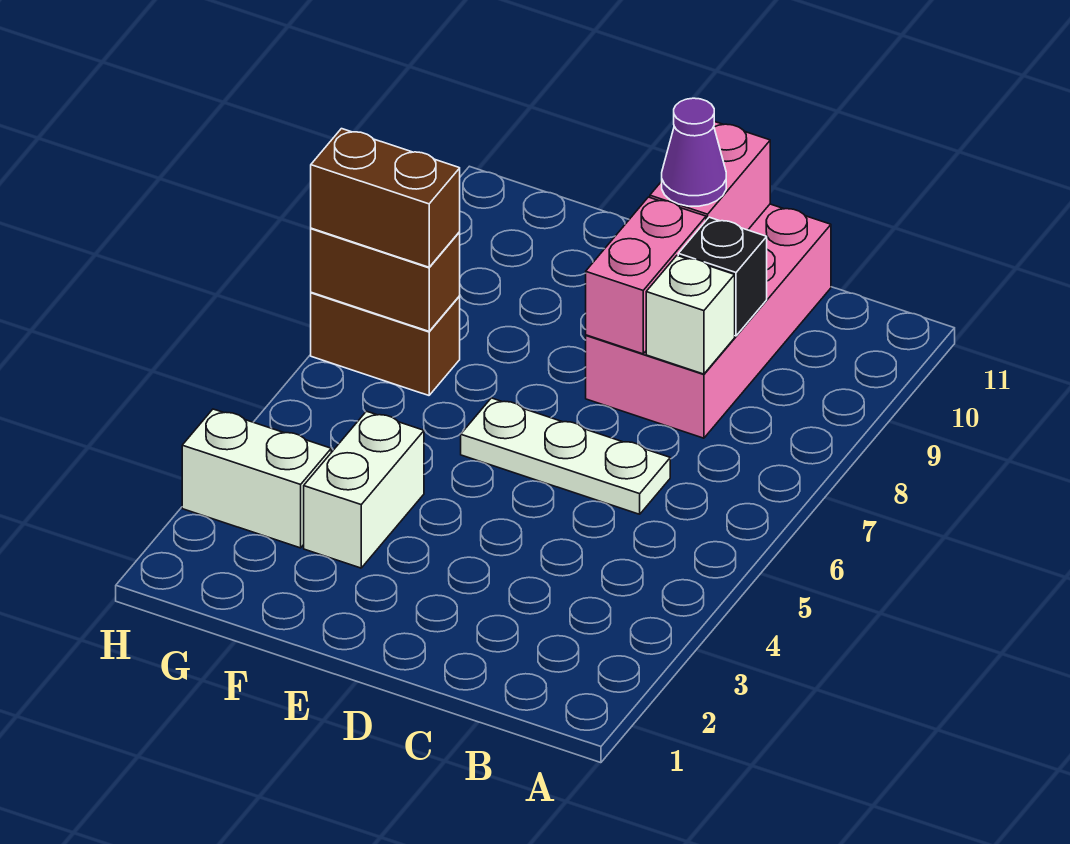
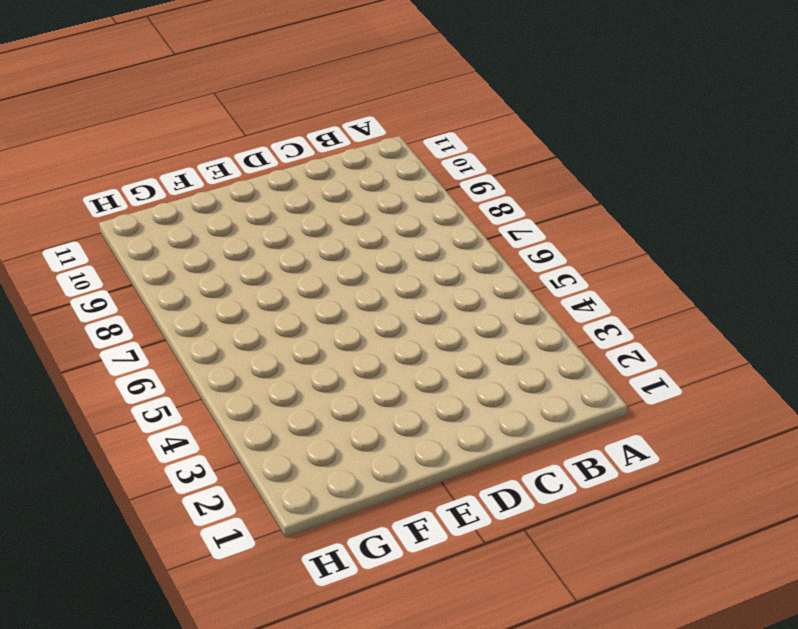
none -> white 1x3 plate [461,398,670,514]
none -> pink 2x4 brick [586,204,831,438]
none -> white 1x2 brick [304,411,424,568]

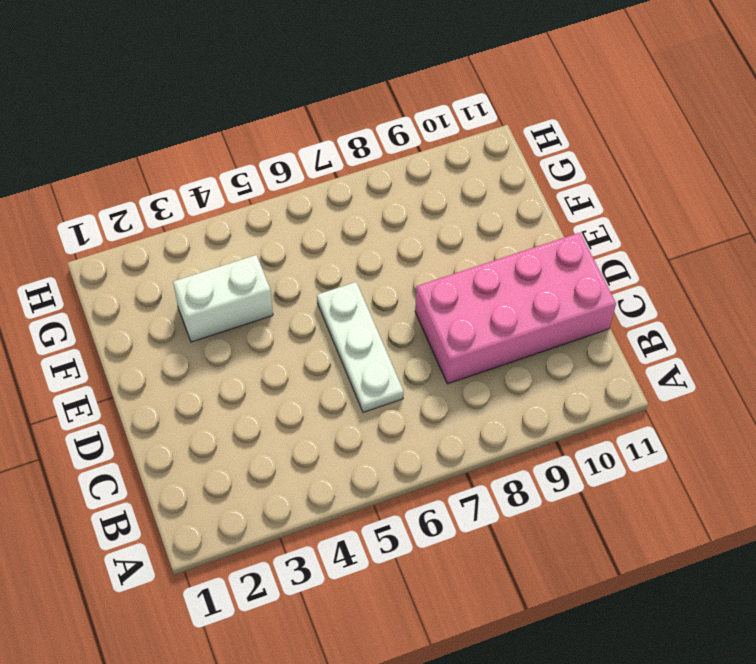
none -> white 1x2 brick [182,409,331,548]
none -> brown 1x2 brick [311,292,460,395]
none -> white 1x1 brick [646,256,735,374]

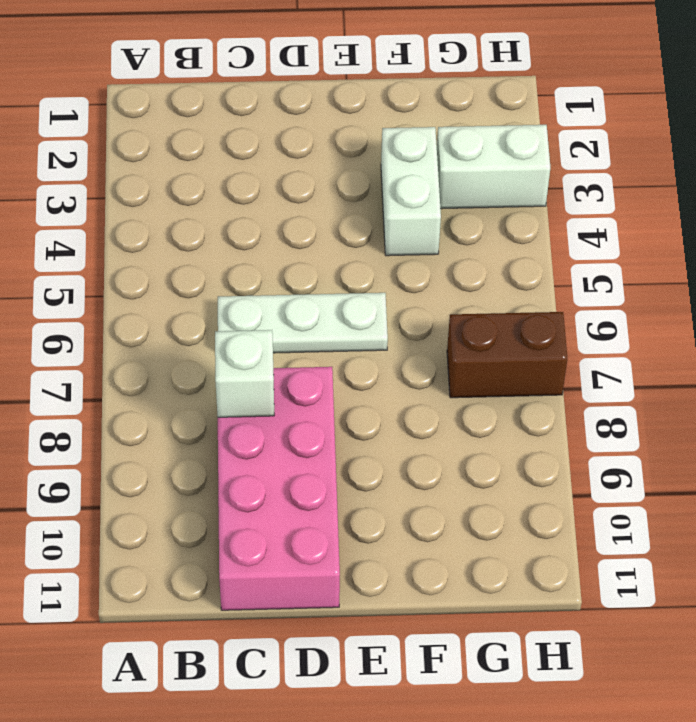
none -> black 1x1 brick [678,217,767,336]
none -> pink 1x2 brick [586,197,706,354]
none -> pink 1x2 brick [650,122,770,230]

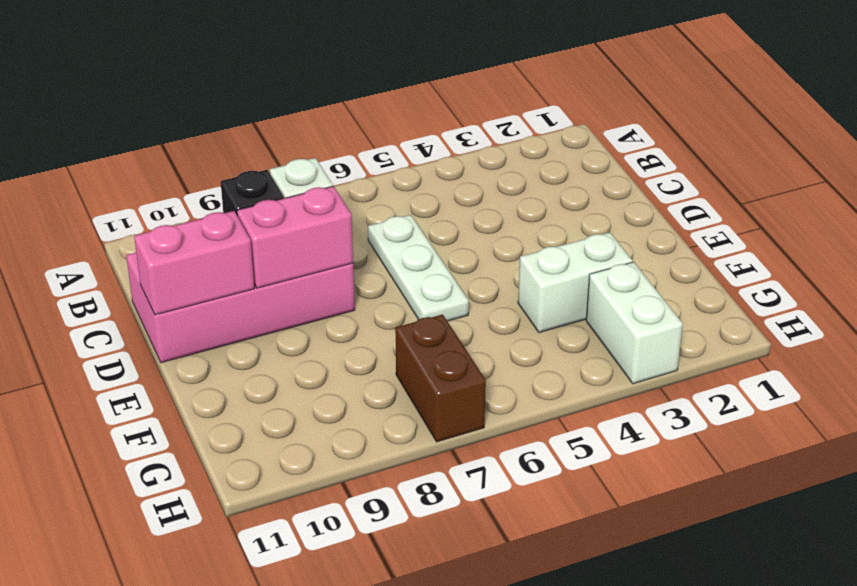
none -> brown 1x2 brick [311,228,460,331]
none -> purple 1x1 cone [662,98,726,206]
none -> brown 1x2 brick [311,129,460,267]

